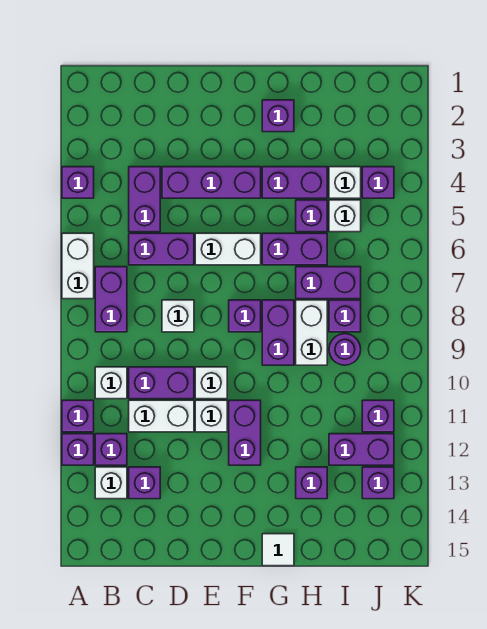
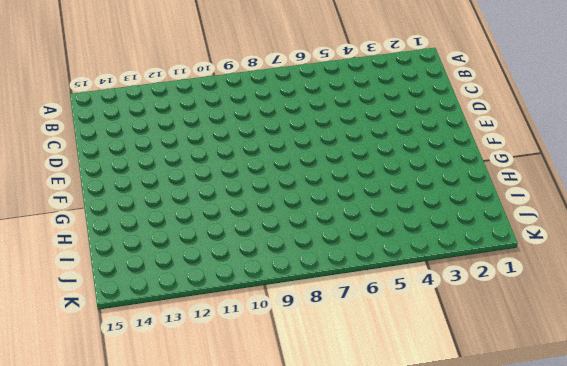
none -> purple 1x1 brick [62,167,94,198]
none -> white 1x2 brick [62,233,94,299]
none -> purple 1x1 brick [62,400,94,432]
none -> purple 1x1 brick [62,434,94,465]

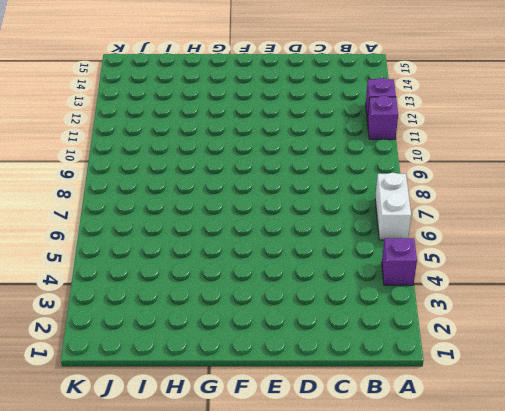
none -> purple 1x2 brick [95,267,127,332]
none -> white 1x1 brick [95,367,127,399]
none -> purple 1x1 brick [95,434,127,465]
none -> white 1x1 brick [95,467,127,499]

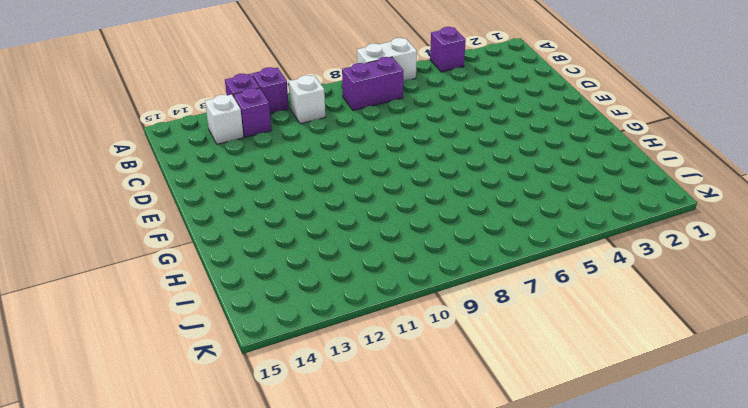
none -> purple 1x2 brick [129,167,160,232]
none -> purple 1x2 brick [129,233,194,265]
none -> purple 1x2 brick [129,367,194,399]
none -> white 1x2 brick [129,400,194,432]

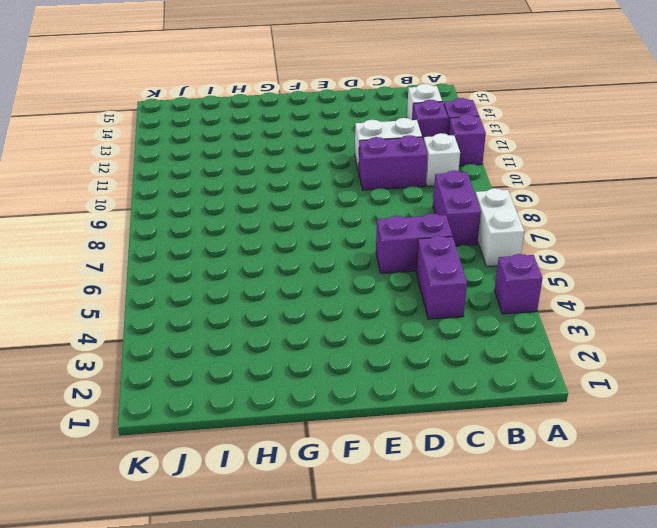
none -> purple 1x1 brick [129,467,160,499]
none -> purple 1x3 brick [162,167,261,198]
none -> white 1x1 brick [162,300,194,332]
none -> white 1x2 brick [195,233,261,265]

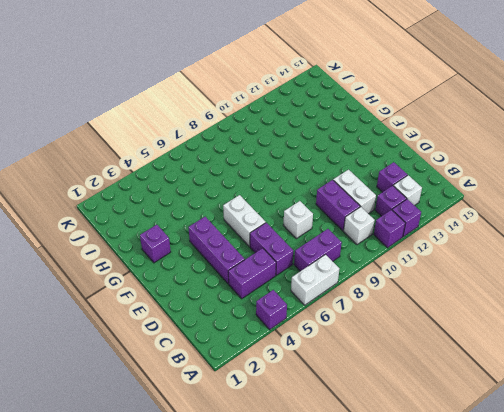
none -> white 1x1 brick [195,367,227,399]
none -> white 1x1 brick [195,400,227,432]
none -> purple 1x1 brick [229,300,261,332]
none -> purple 1x2 brick [229,400,261,465]

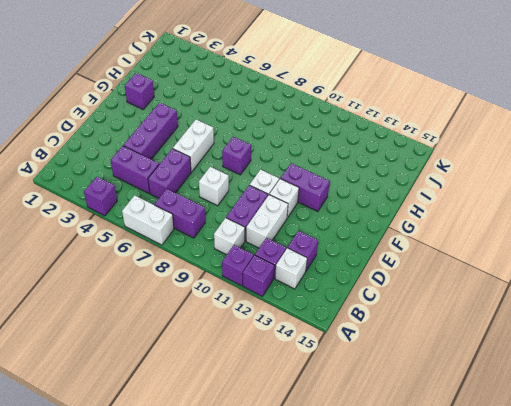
none -> purple 1x2 brick [262,167,327,198]
none -> purple 1x2 brick [262,233,327,265]
none -> purple 1x2 brick [262,300,294,365]
none -> white 1x1 tile [262,534,294,566]

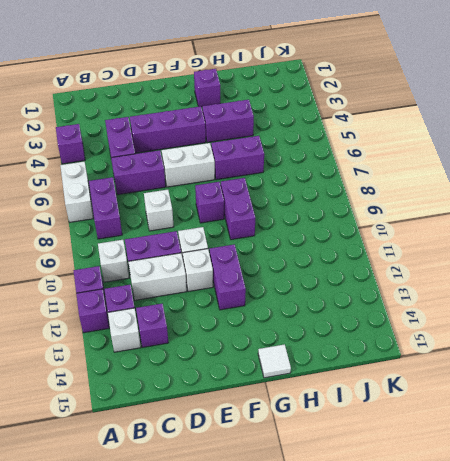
none -> purple 1x1 brick [296,200,327,232]
none -> purple 1x2 brick [296,267,361,299]
none -> white 1x2 brick [296,300,327,365]
none -> purple 1x1 brick [296,467,327,499]

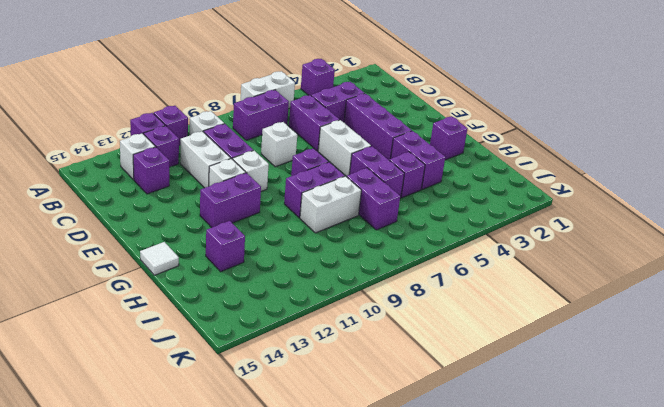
none -> white 1x1 brick [329,167,361,198]
none -> white 1x1 brick [329,200,361,232]
none -> purple 1x1 brick [329,300,361,332]
none -> purple 1x1 round brick [329,334,361,365]

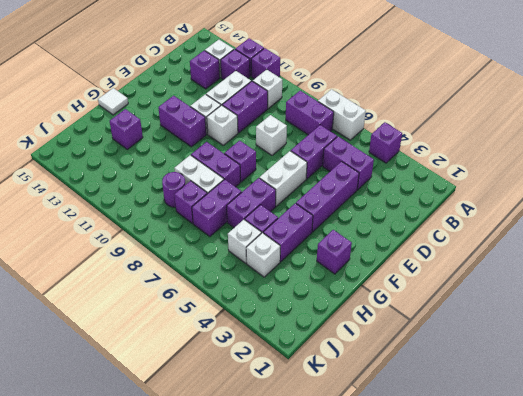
none -> purple 1x2 brick [329,434,394,465]
none -> purple 1x1 brick [362,167,394,198]
none -> purple 1x1 brick [362,400,394,432]
none -> purple 1x1 brick [362,467,394,499]

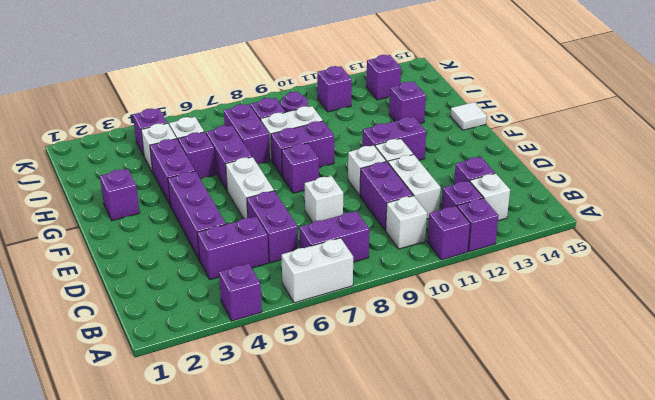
none -> purple 1x2 brick [329,434,394,465]

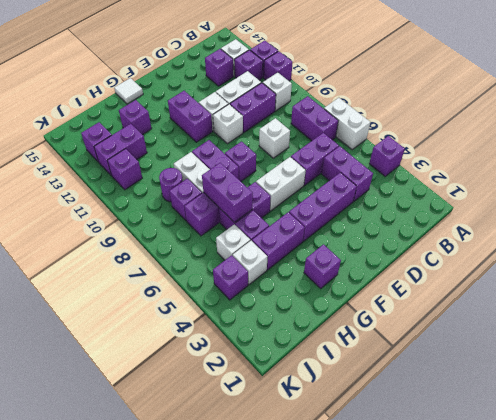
purple 1x2 brick [202,163,253,222] -> none

